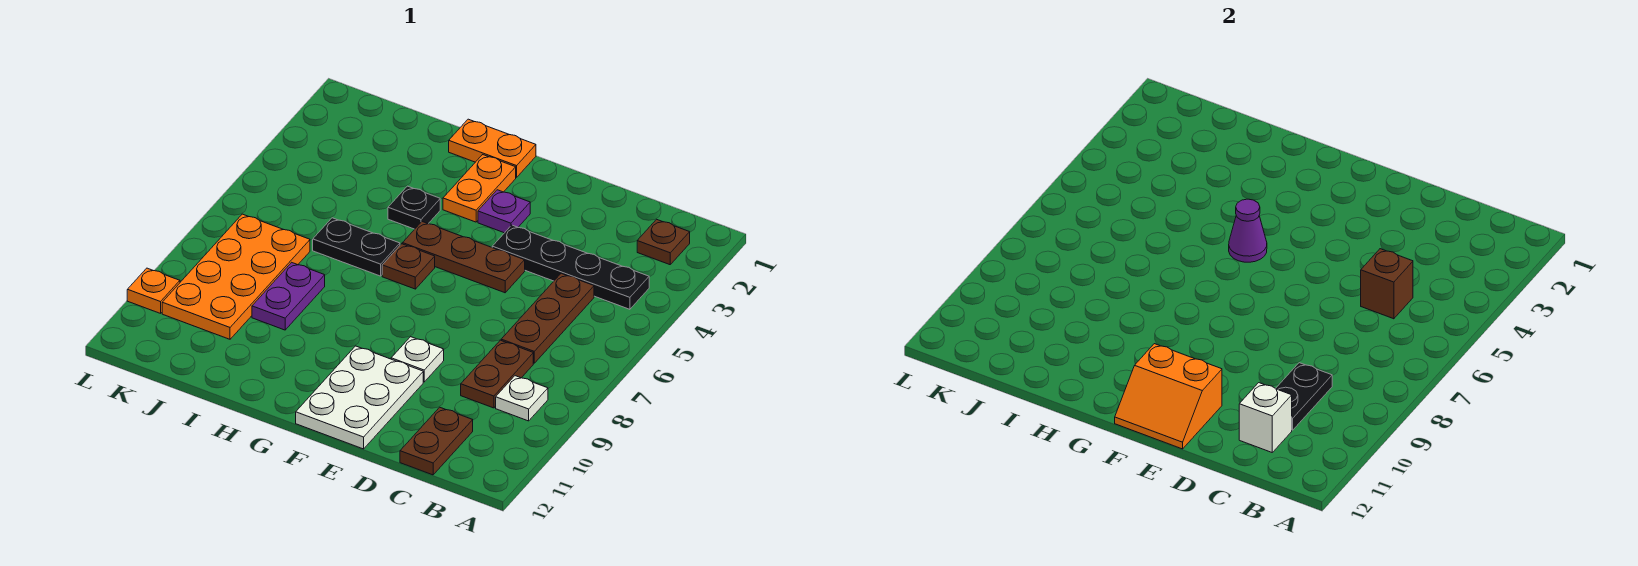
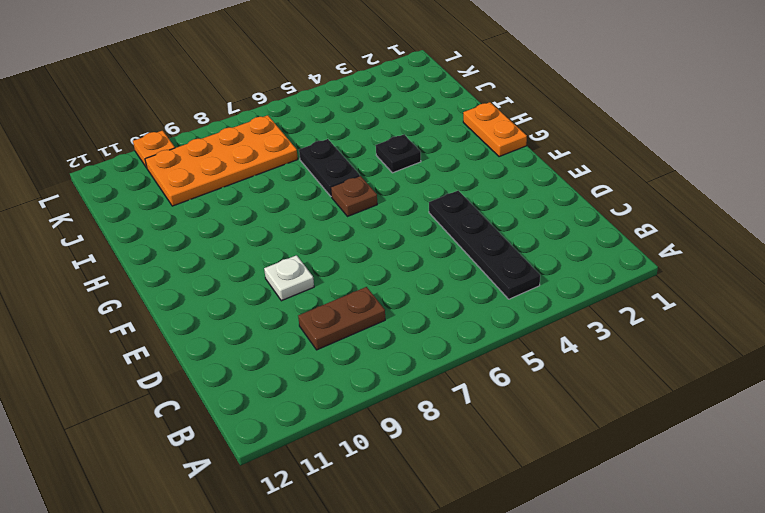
none -> brown 1x1 plate [637,219,690,265]
none -> white 1x1 plate [496,376,548,421]
none -> brown 1x3 plate [501,273,594,363]

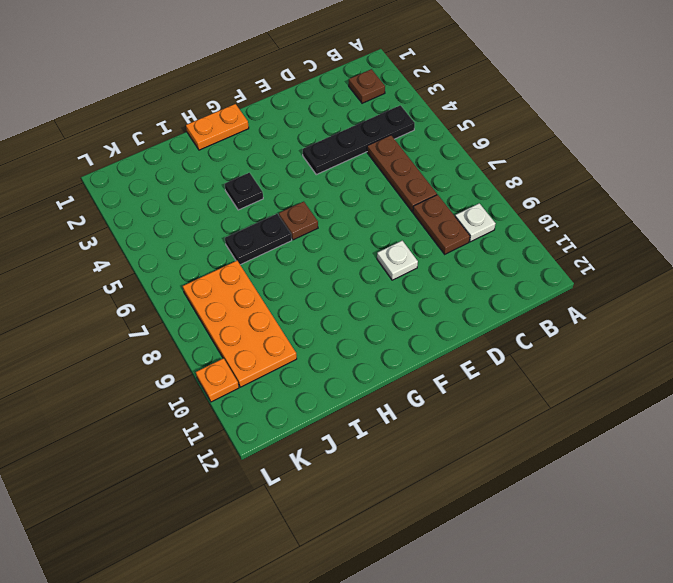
none -> brown 1x2 plate [400,407,473,475]
none -> brown 1x3 plate [403,222,525,293]
none -> white 2x3 plate [296,346,423,449]

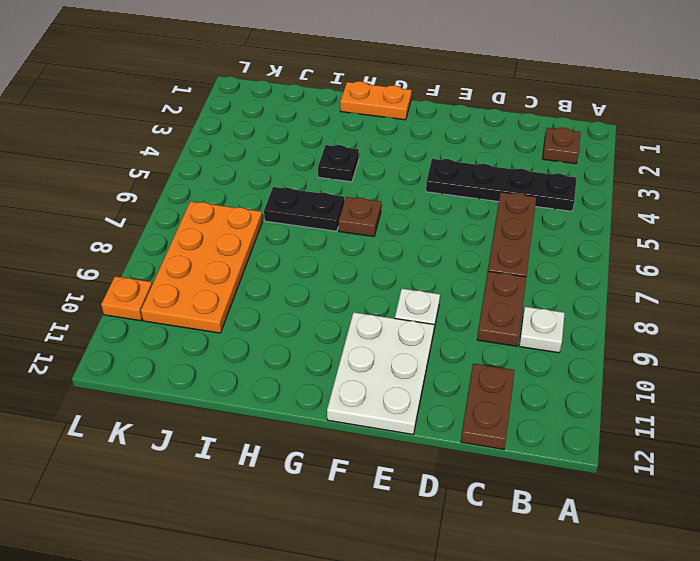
none -> brown 1x3 plate [403,222,525,293]
none -> purple 1x1 plate [478,190,530,233]
none -> orange 1x2 plate [443,155,516,222]

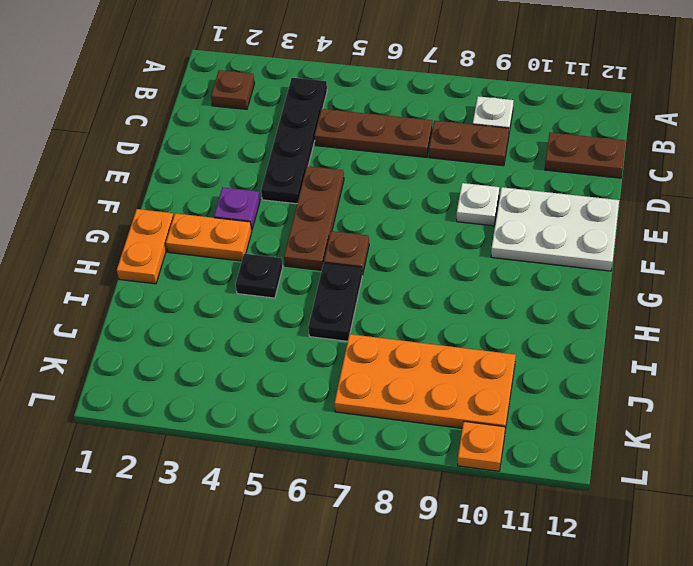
none -> purple 1x2 plate [252,262,325,330]
none -> brown 1x1 brick [1361,249,1413,319]
none -> black 1x2 plate [1276,363,1332,430]

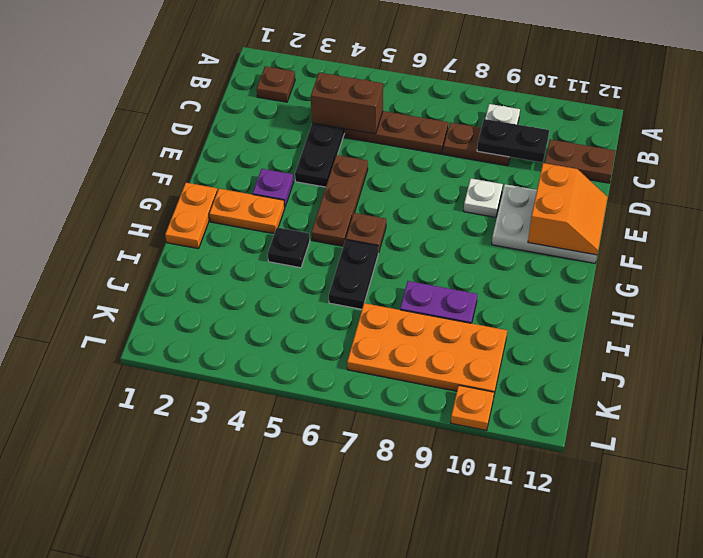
brown 1x2 brick [311,73,383,134] -> brown 1x1 brick [1361,249,1413,319]
none -> white 1x1 brick [1239,383,1292,452]
none -> purple 1x1 cone [1229,199,1267,262]

